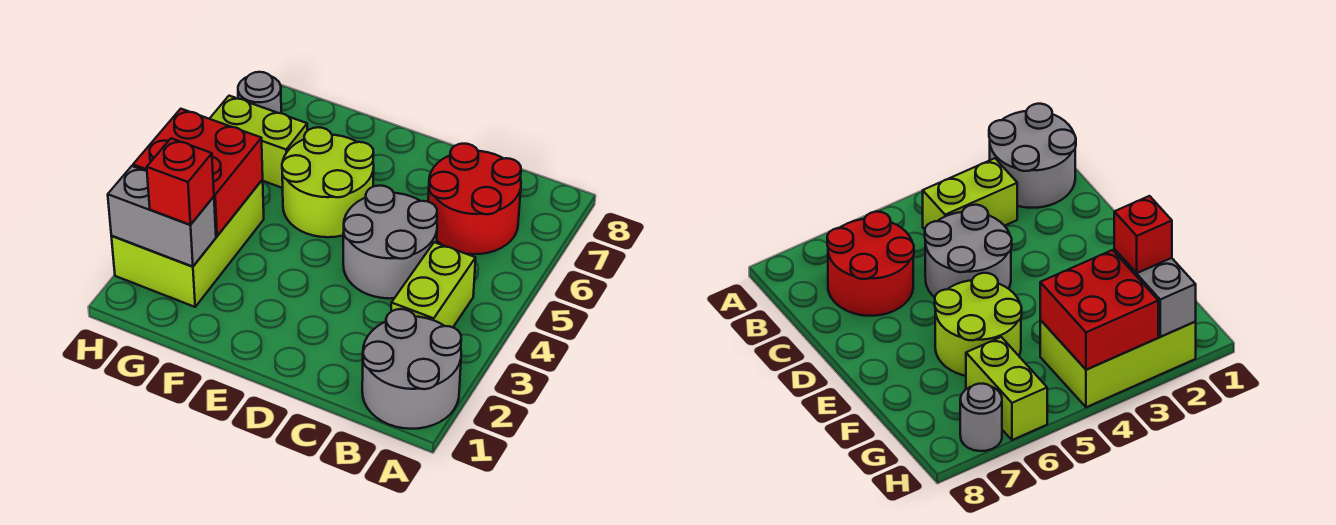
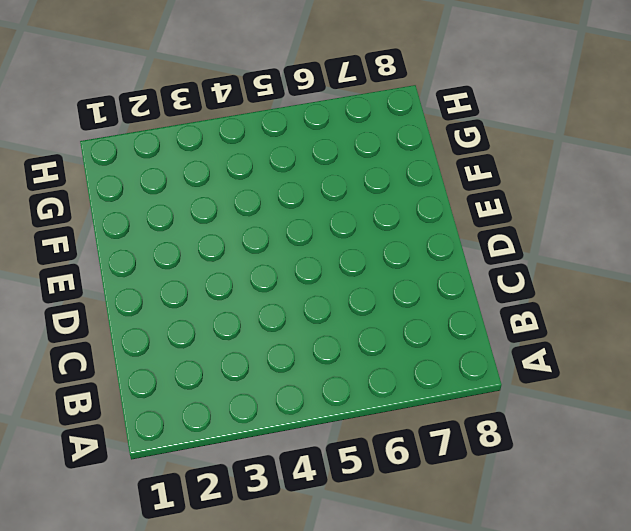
none -> grey 2x2 round brick [362,309,461,429]
none -> lime 1x2 brick [391,242,476,327]

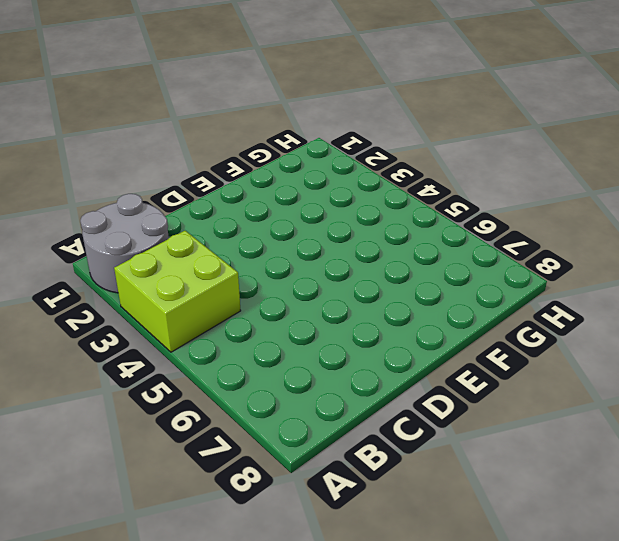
lime 2x2 brick [114,231,241,352] -> lime 1x2 brick [391,242,476,327]
none -> red 2x2 round brick [428,144,521,254]
none -> grey 2x2 round brick [343,186,437,299]

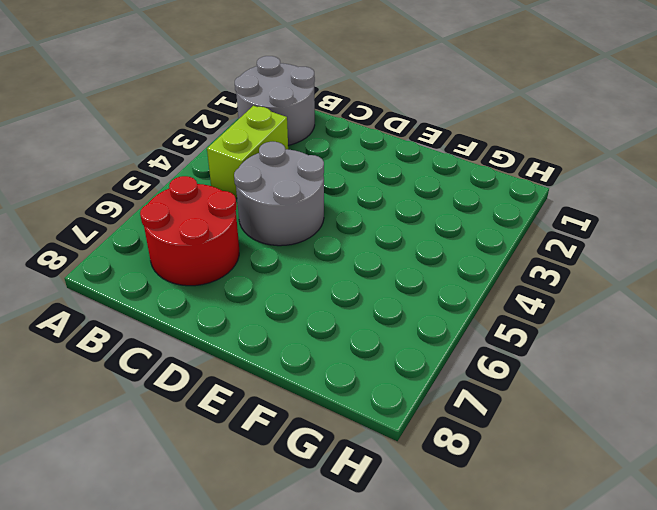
none -> lime 2x2 round brick [282,127,374,237]
none -> lime 2x3 brick [111,180,264,307]

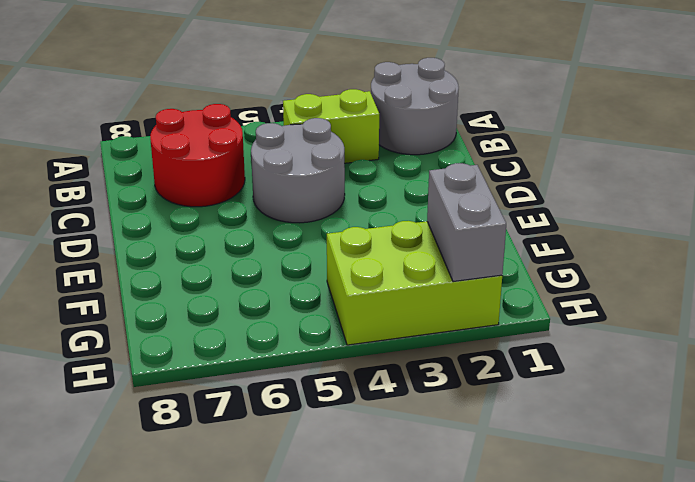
none -> lime 2x2 round brick [282,127,374,237]
none -> lime 1x2 brick [210,96,307,188]

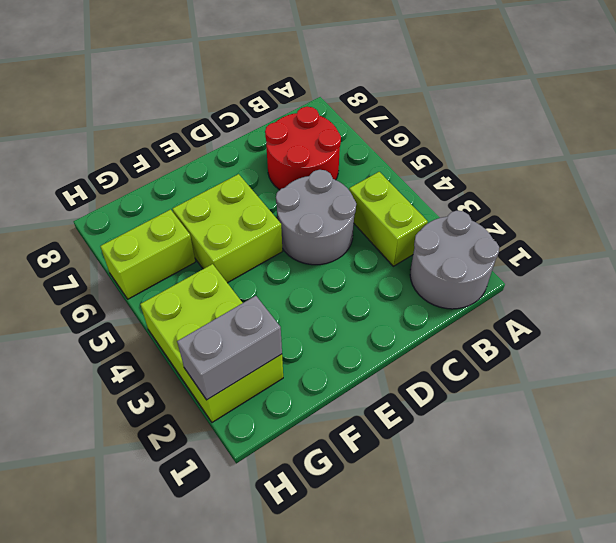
lime 2x2 brick [172,174,282,283] -> lime 2x2 round brick [282,127,374,237]
none -> grey 1x1 round brick [238,72,281,113]
none -> red 2x2 brick [133,109,263,236]

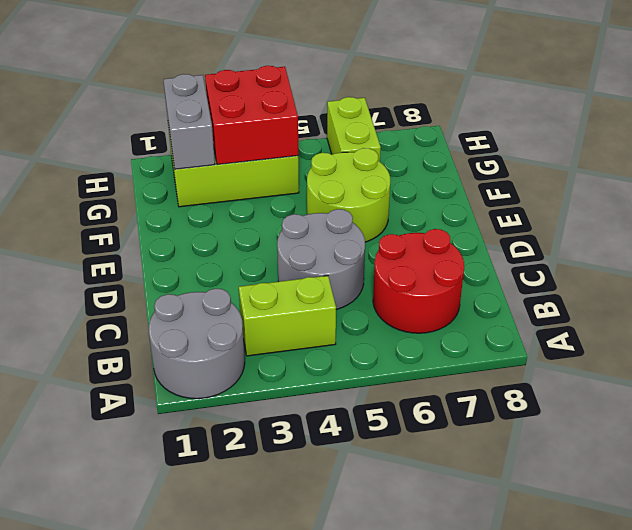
none -> grey 1x1 round brick [238,72,281,113]
none -> red 1x1 brick [147,138,214,225]

